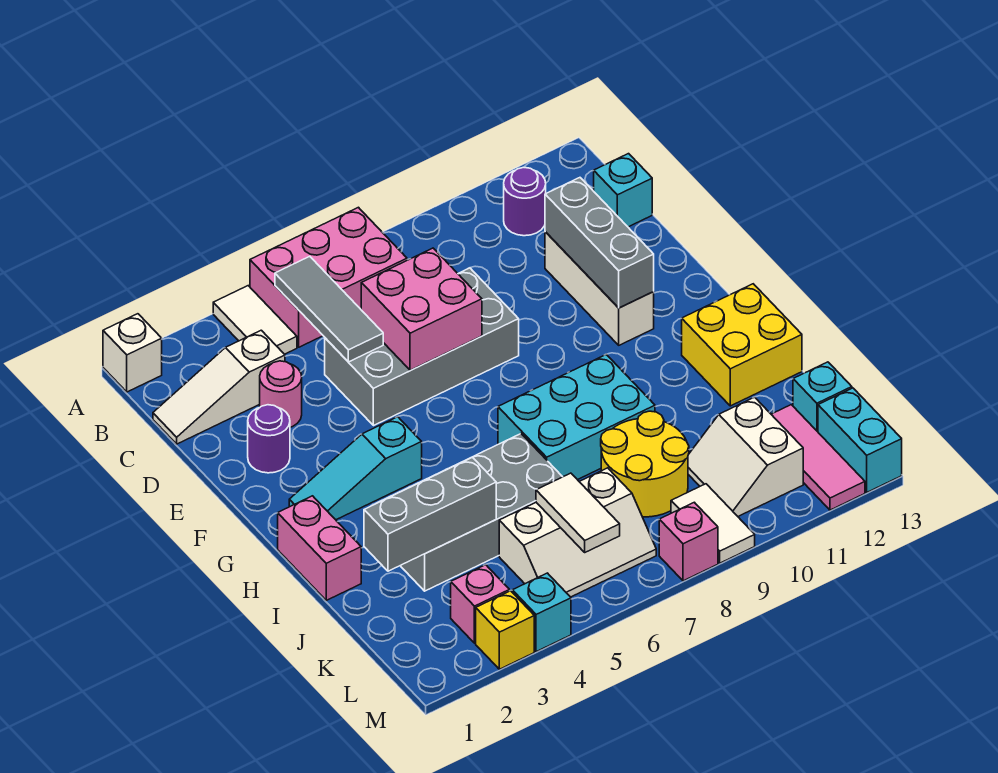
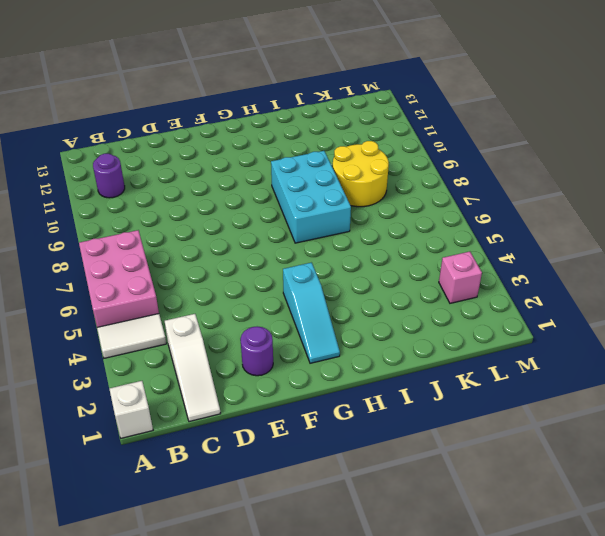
none -> cyan 1x1 brick [594,154,652,227]
none -> pink 1x1 round brick [260,361,302,427]
none -> grey 2x4 brick [325,268,519,426]
none -> white 1x3 brick [545,232,654,345]

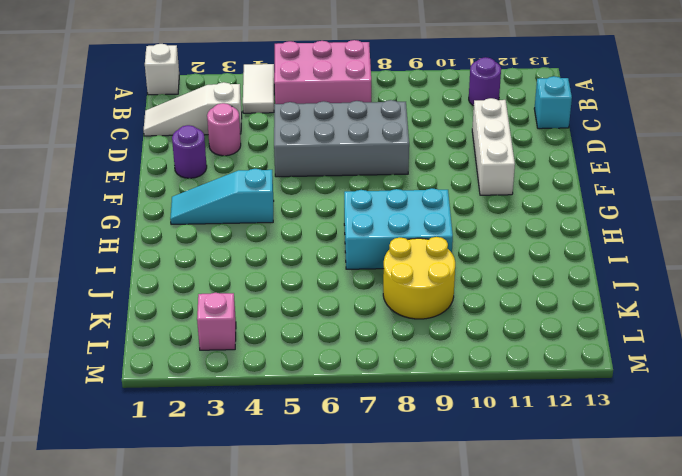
none -> pink 1x2 brick [278,496,361,600]
none -> yellow 2x2 brick [682,284,802,406]
none -> grey 2x4 brick [376,434,562,591]
none -> white 2x3 slope [499,468,656,597]

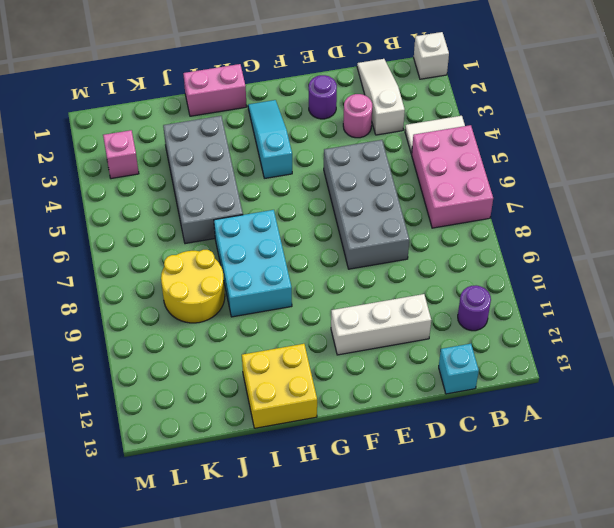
none -> white 2x3 slope [499,468,656,597]
none -> white 2x2 slope [688,397,803,516]
none -> pink 1x3 tile [771,405,865,510]
none -> cyan 1x1 brick [793,362,852,432]

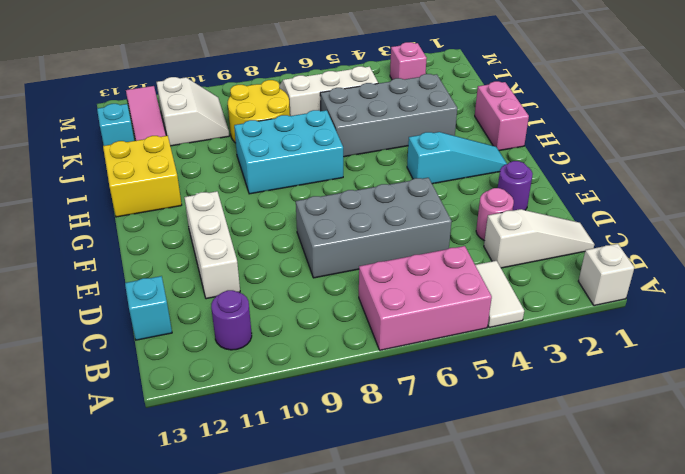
none -> white 1x2 tile [671,484,755,563]
none -> cyan 1x2 brick [818,388,902,492]
none -> yellow 1x1 brick [476,591,534,669]
none -> cyan 1x1 brick [512,573,571,652]

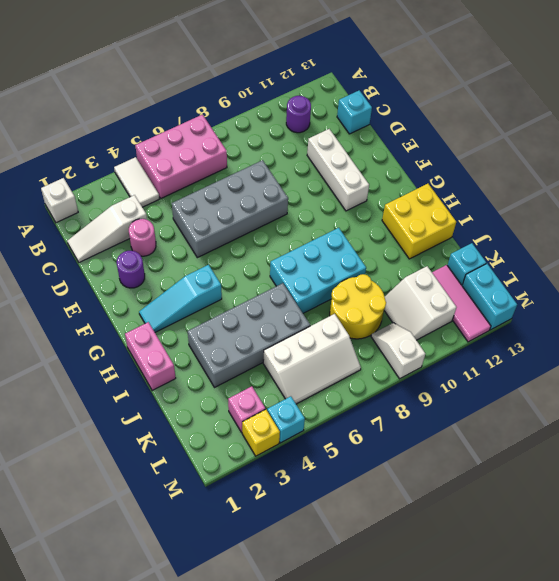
white 1x2 slope [371,323,426,379] -> white 1x2 tile [671,484,755,563]
none -> pink 1x1 brick [659,502,718,581]
none -> grey 1x3 tile [275,256,383,362]
none -> pink 2x2 brick [361,248,482,370]
none -> grey 1x3 brick [545,178,654,308]

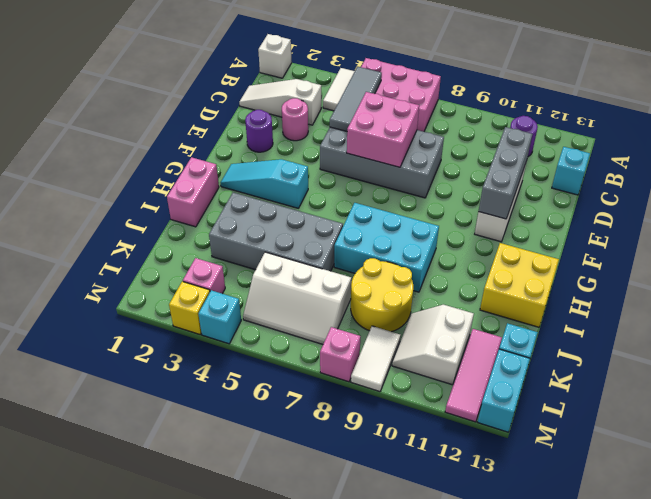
none -> grey 1x3 brick [364,457,496,571]
none -> white 1x2 tile [536,473,620,552]

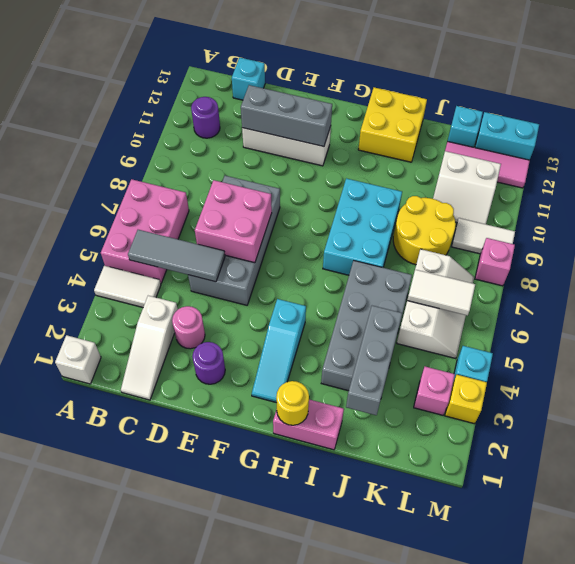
yellow 1x1 round brick [276,381,309,425] -> none

